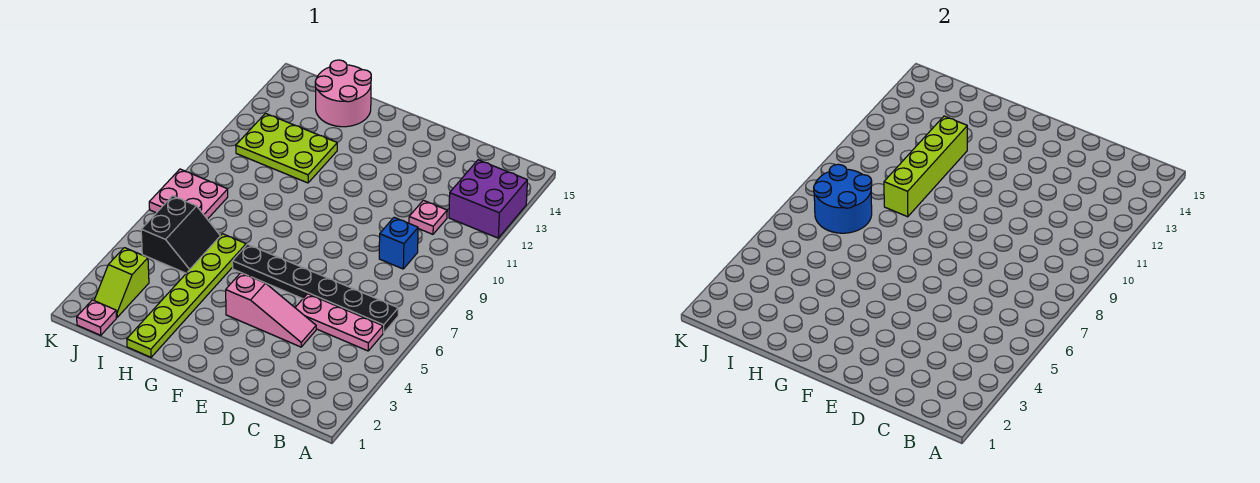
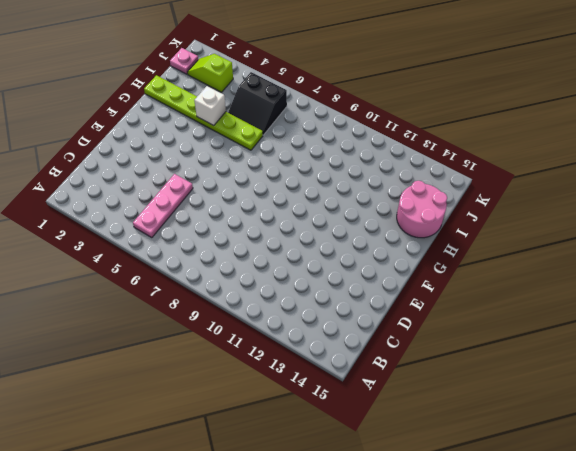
white 1x1 brick [194,86,226,125] -> none
none -> purple 2x2 brick [449,160,527,238]
none -> black 1x6 plate [232,244,398,333]
none -> blue 1x1 brick [379,217,418,269]

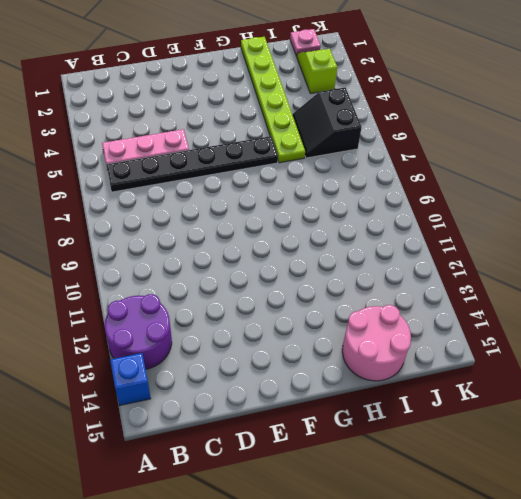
purple 2x2 round brick [105,294,172,370] -> purple 2x2 brick [449,160,527,238]
blue 1x1 brick [110,353,151,406] -> blue 1x1 brick moved to [379,217,418,269]
none -> pink 1x1 plate [409,200,447,234]
none -> pink 1x3 slope [226,273,316,347]
none -> lime 2x3 plate [236,113,337,183]

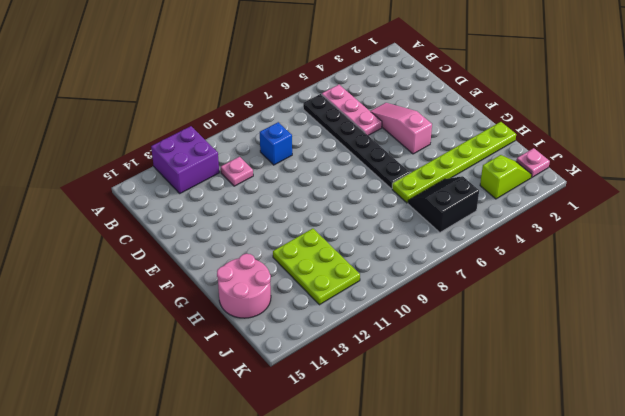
none -> pink 2x2 plate [149,169,228,219]
none -> lime 1x4 brick [884,116,967,217]
none -> blue 2x2 round brick [814,164,872,233]

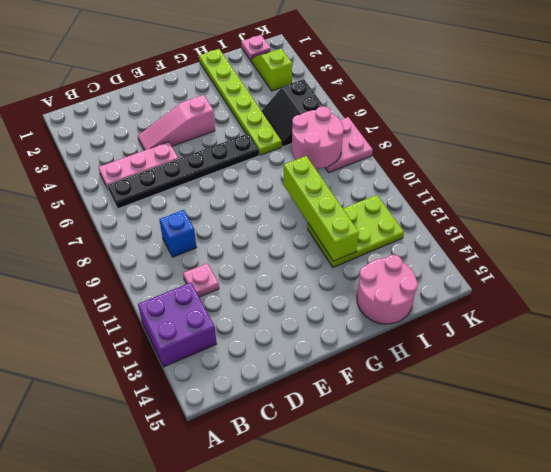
pink 2x2 round brick [292,106,344,168] -> blue 2x2 round brick [814,164,872,233]

